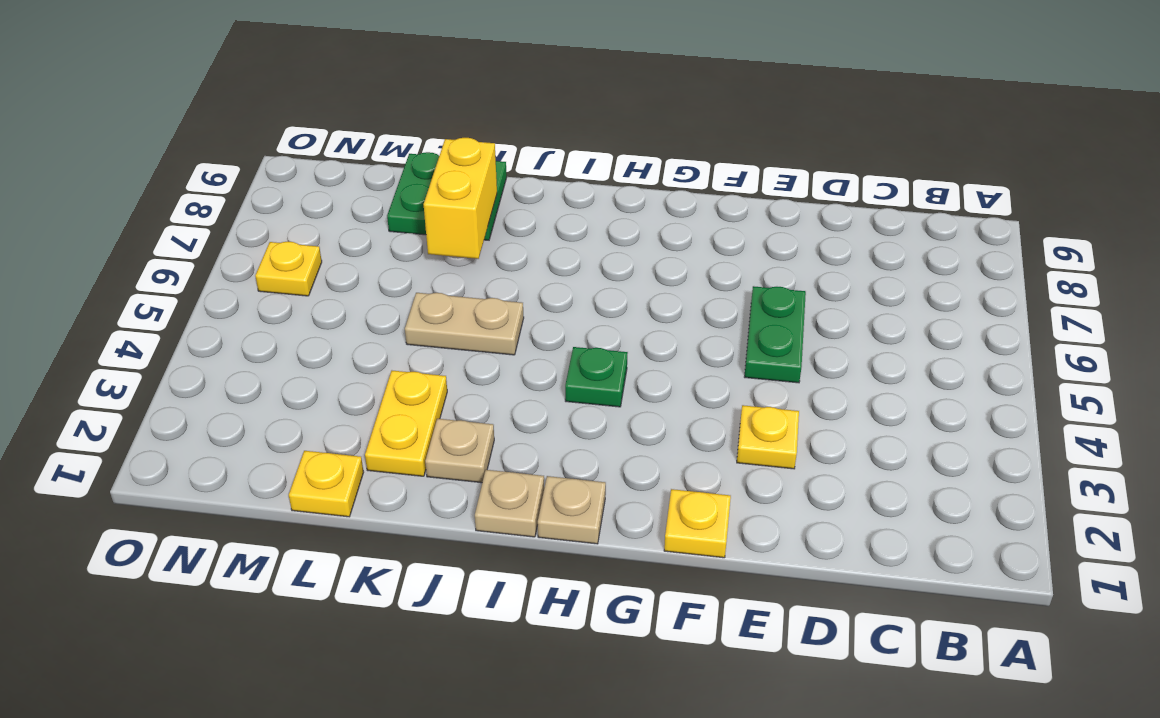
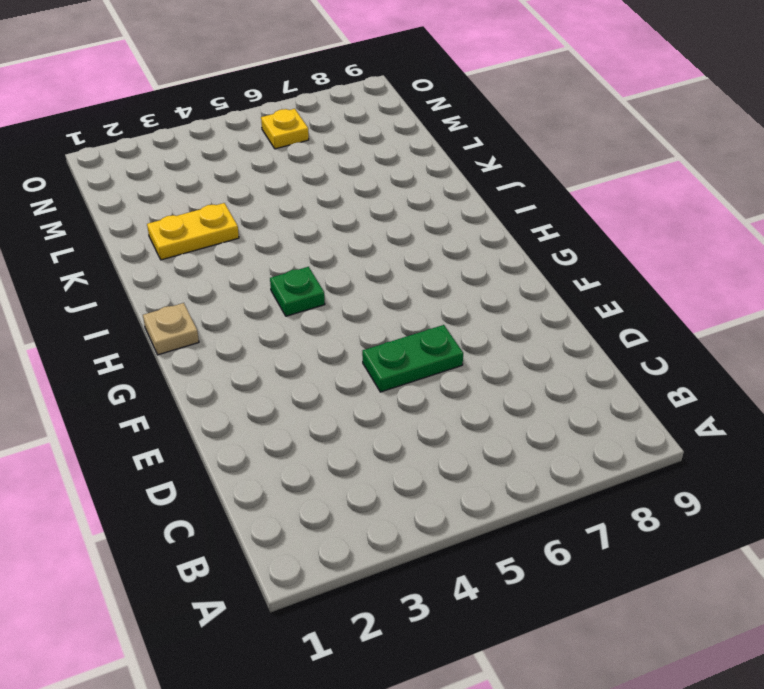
none -> yellow 1x1 plate [737,405,799,469]
none -> yellow 1x1 plate [664,489,731,558]
none -> tan 1x1 plate [475,470,544,537]

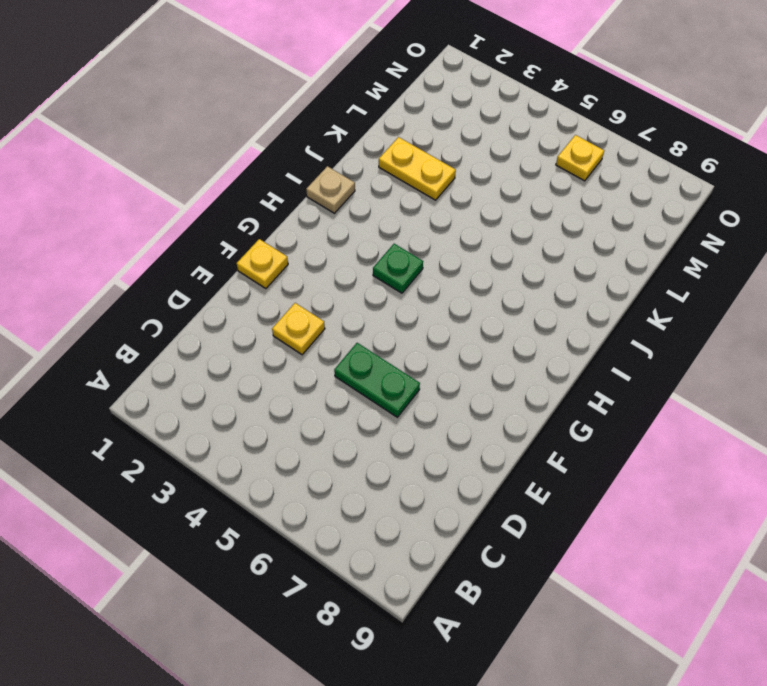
none -> tan 1x1 plate [538,476,606,544]
none -> tan 1x1 plate [425,419,494,483]
none -> tan 1x2 plate [405,293,524,355]

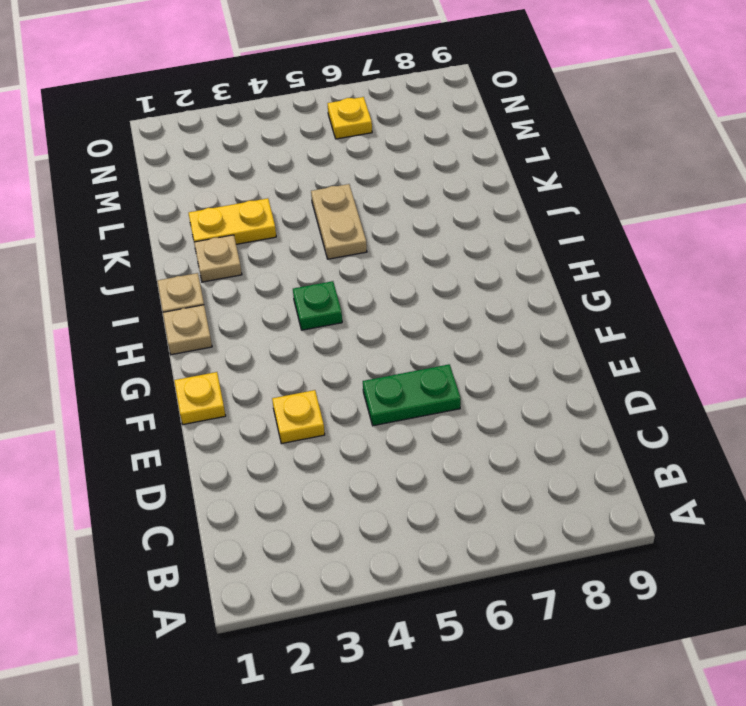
none -> green 2x2 plate [387,152,507,240]
none -> yellow 1x1 plate [289,451,364,517]
none -> yellow 1x2 brick [424,138,497,259]

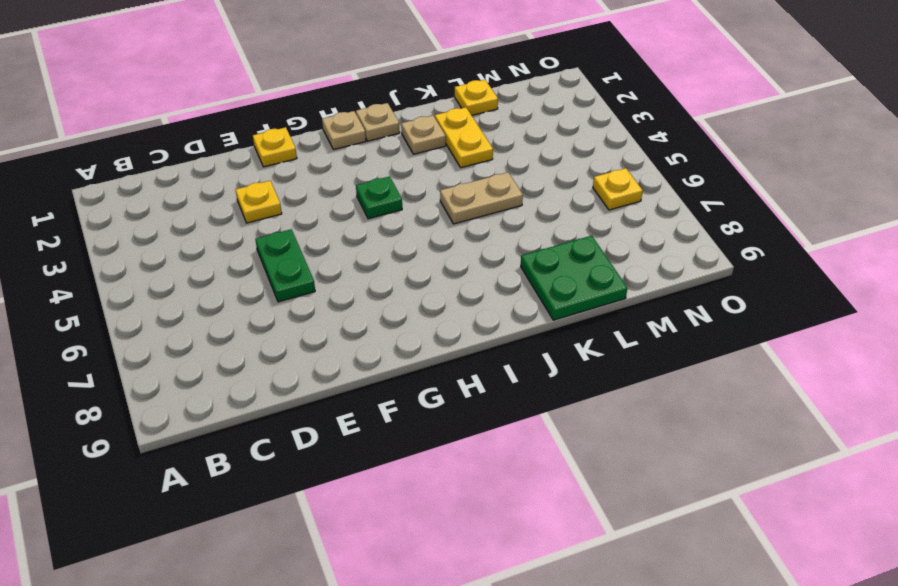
none -> yellow 1x2 brick [424,138,497,259]

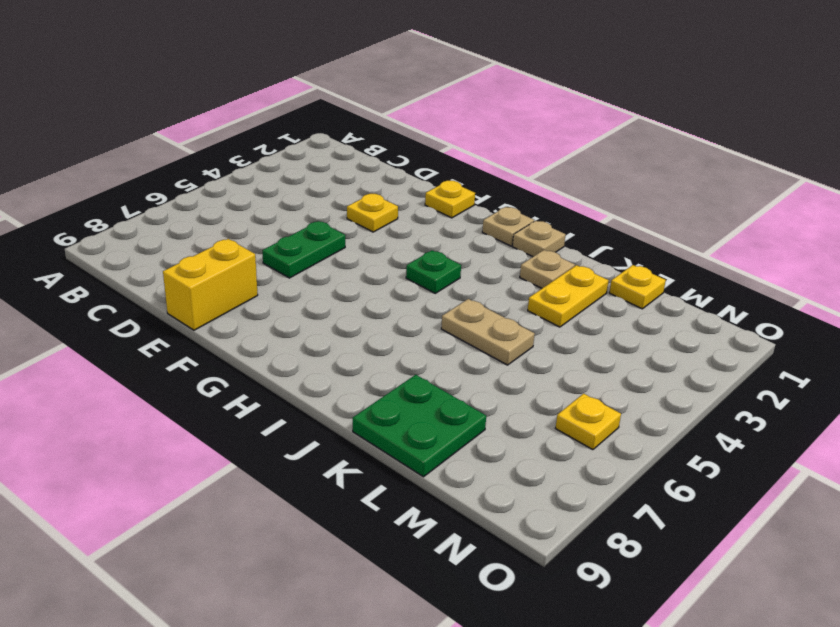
yellow 1x2 brick [163,239,258,330] -> yellow 1x2 brick moved to [424,138,497,259]

